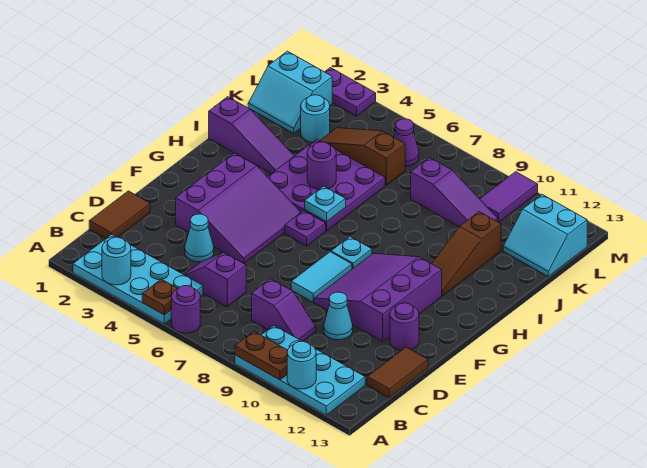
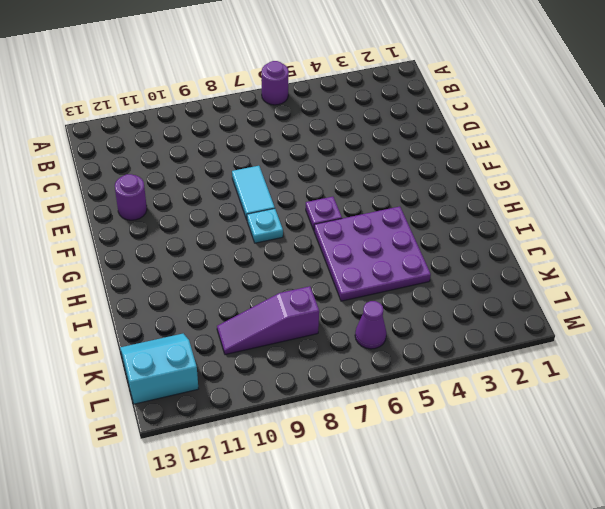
none -> cyan 2x4 plate [73,234,203,324]
none -> cyan 2x4 plate [235,325,365,415]
none -> brown 1x2 tile [89,191,150,238]
none -> purple 1x2 slope [185,252,246,306]

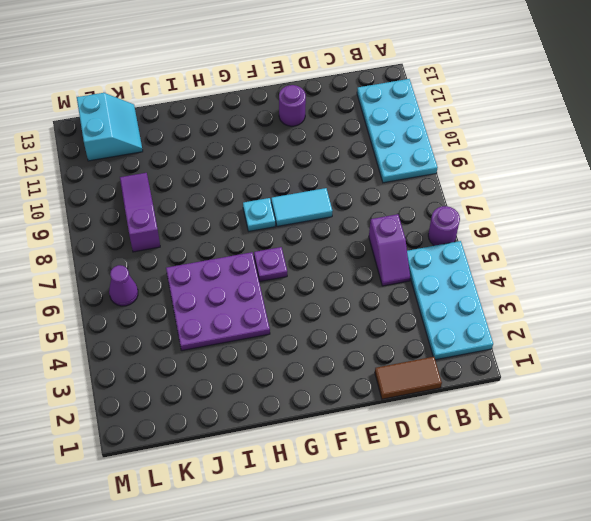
none -> purple 1x2 slope [252,279,316,341]
none -> brown 1x2 tile [367,347,428,398]
none -> cyan 1x1 cone [185,214,214,262]
none -> cyan 1x1 cone [324,292,353,340]

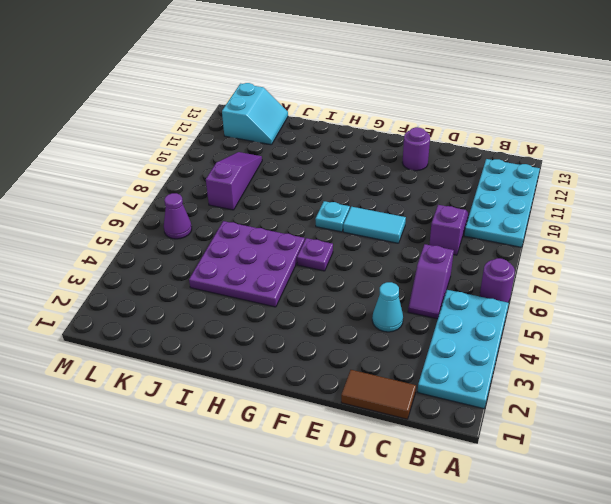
none -> brown 1x2 tile [367,347,428,398]
none -> cyan 1x1 cone [324,292,353,340]
none -> purple 3x3 slope [176,153,301,263]
none -> purple 3x3 slope [314,253,442,341]

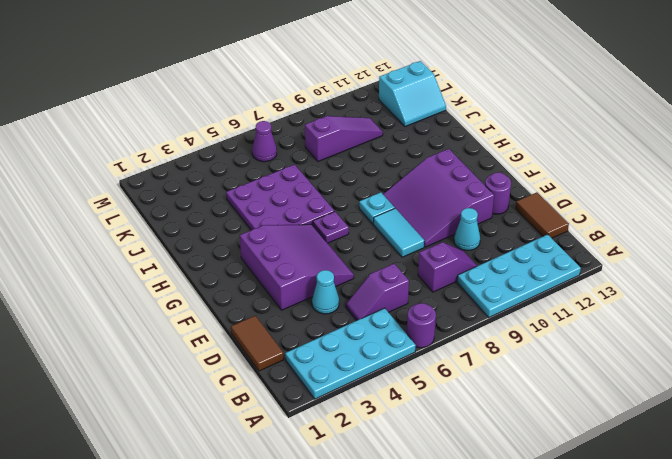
none -> brown 1x3 slope [432,212,501,296]
none -> purple 1x3 slope [209,97,294,174]
none -> cyan 2x2 slope [248,51,332,133]
none -> cyan 1x1 round brick [301,95,330,142]

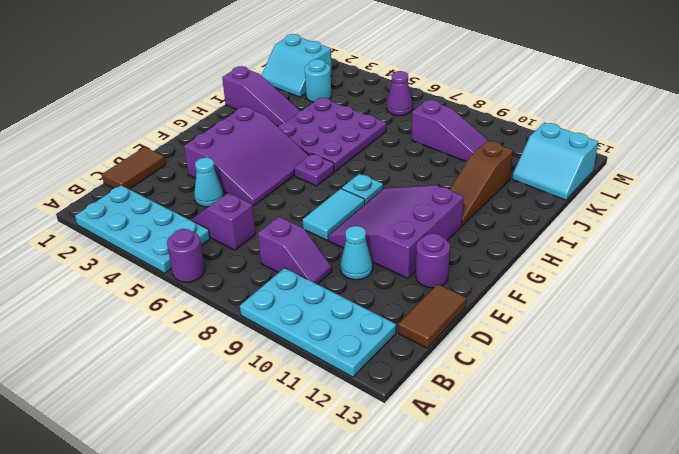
none -> brown 1x3 slope [320,128,405,185]
none -> purple 1x2 tile [480,172,538,222]
none -> purple 1x2 plate [325,68,376,116]
none -> cyan 1x1 round brick [102,237,131,285]

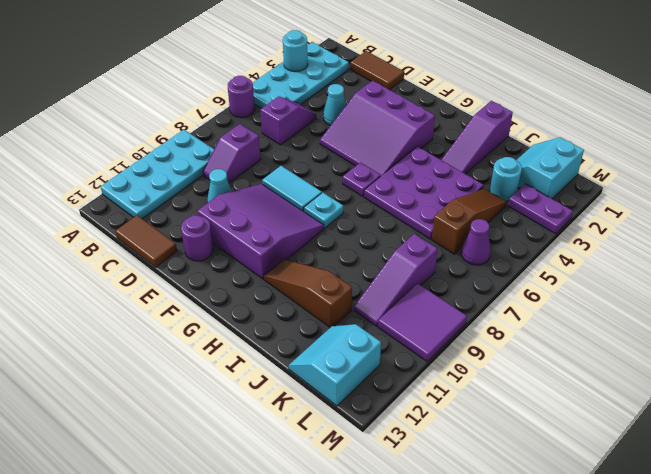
purple 1x2 plate [508,184,573,234] -> purple 1x2 plate turned to [325,68,376,116]
purple 2x2 tile [378,284,467,361] -> purple 1x2 tile [480,172,538,222]
none -> brown 1x1 plate [142,279,178,315]
none -> brown 1x2 plate [235,332,288,380]
none -> cyan 1x1 round brick [287,341,316,389]
none -> cyan 1x1 plate [305,186,346,222]

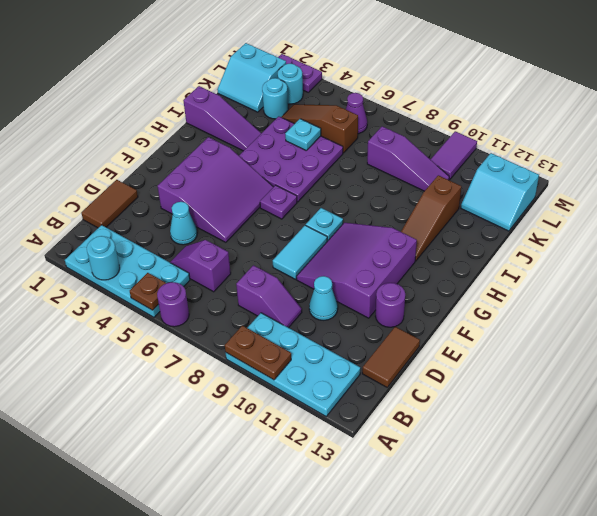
cyan 1x1 plate [285,119,321,150] -> cyan 1x1 plate moved to [305,186,346,222]
cyan 1x1 round brick [278,63,303,104] -> cyan 1x1 round brick moved to [287,341,316,389]
none -> purple 1x1 round brick [307,142,336,189]

